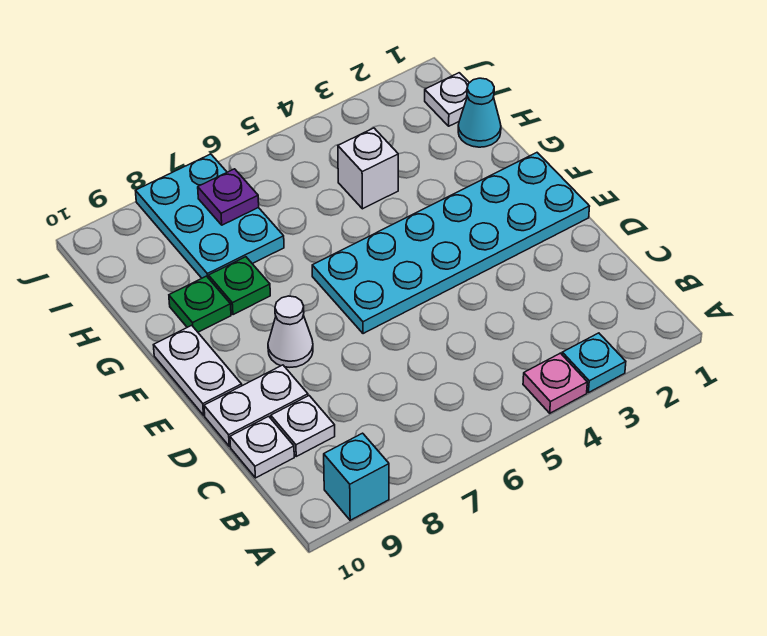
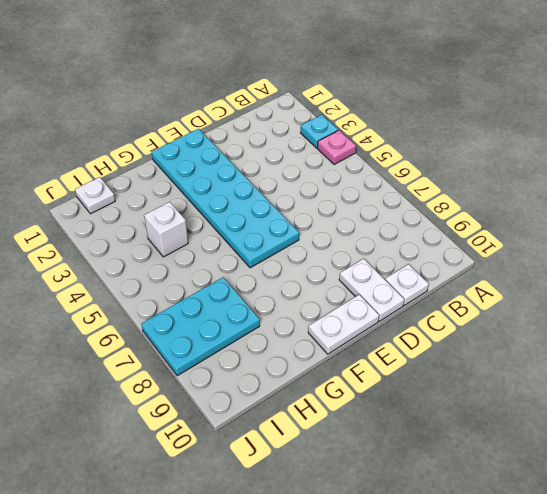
none -> cyan 1x1 brick [324,433,389,520]
none -> white 1x1 plate [271,396,335,456]
none -> white 1x1 cone [268,296,313,367]

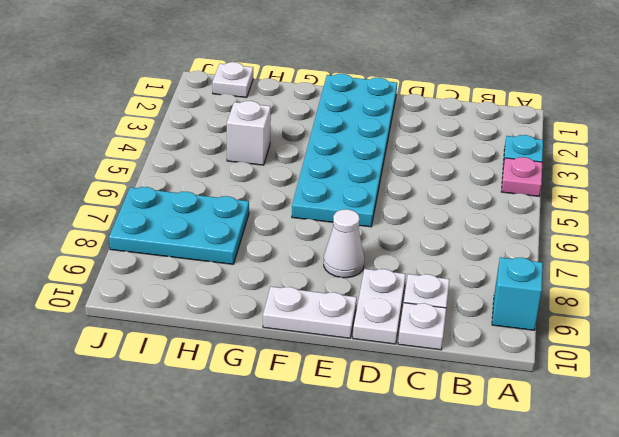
none -> green 1x1 plate [209,257,270,315]
none -> green 1x1 plate [169,276,231,332]
none -> cyan 1x1 cone [458,78,501,147]

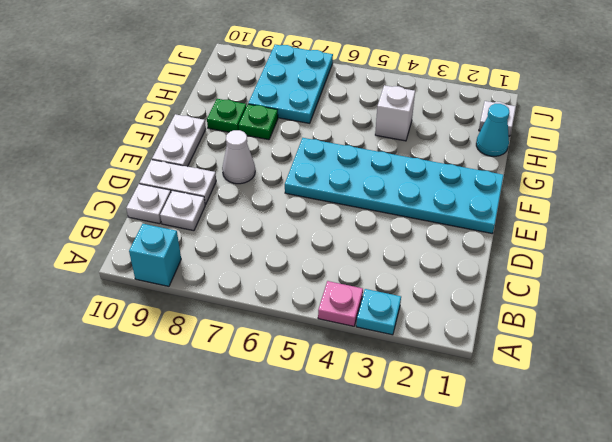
none -> purple 1x1 plate [198,169,259,225]

